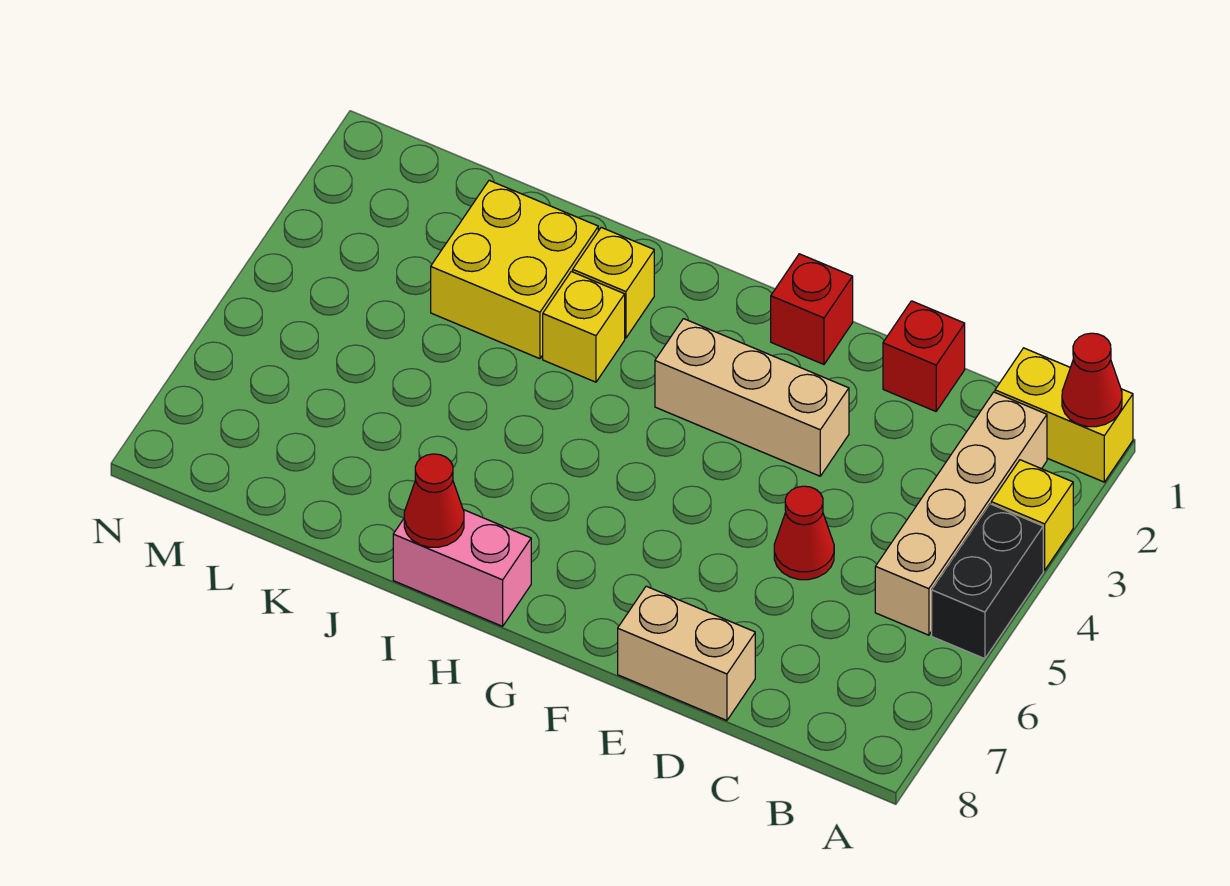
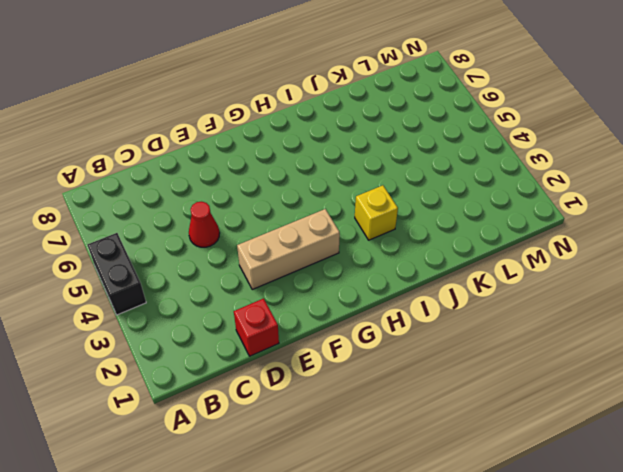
none -> yellow 1x2 brick [995,348,1133,482]
none -> yellow 1x1 brick [991,460,1073,570]
none -> tan 1x4 brick [875,392,1047,635]

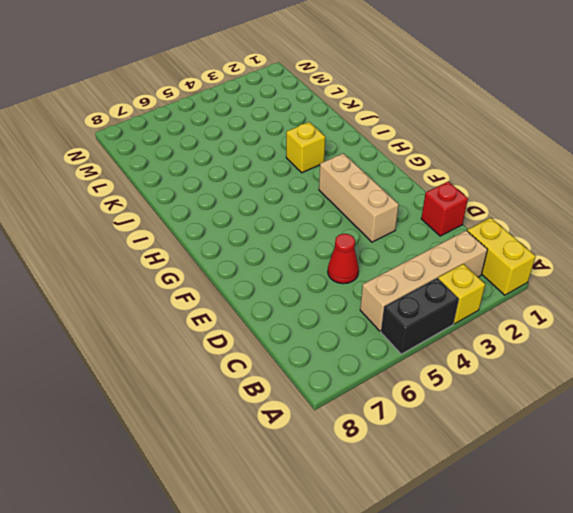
none -> tan 1x2 brick [618,586,755,720]
none -> red 1x1 brick [771,254,853,364]
none -> pink 1x2 brick [393,510,531,626]

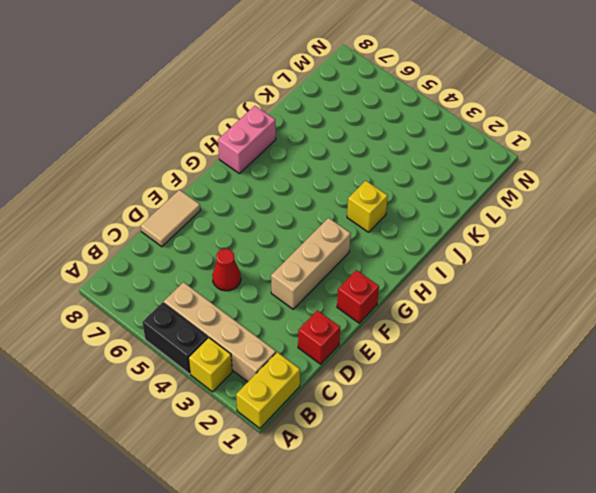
tan 1x2 tile [141,190,200,247] -> tan 1x2 brick [618,586,755,720]
none -> yellow 1x1 brick [573,227,654,338]
none -> yellow 2x2 brick [431,180,598,359]
none -> red 1x1 cone [1062,333,1122,427]

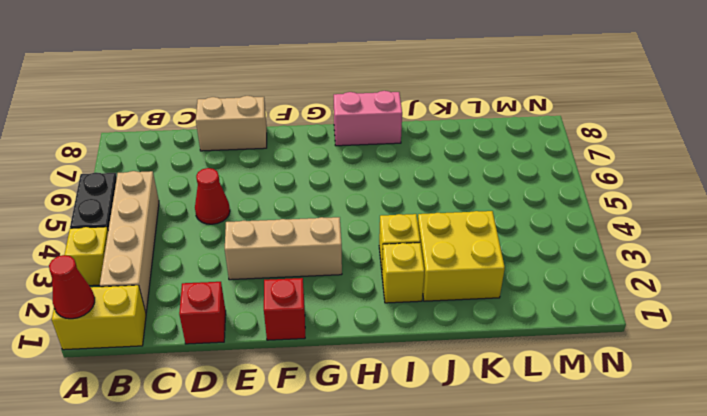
none -> red 1x1 cone [404,454,464,547]

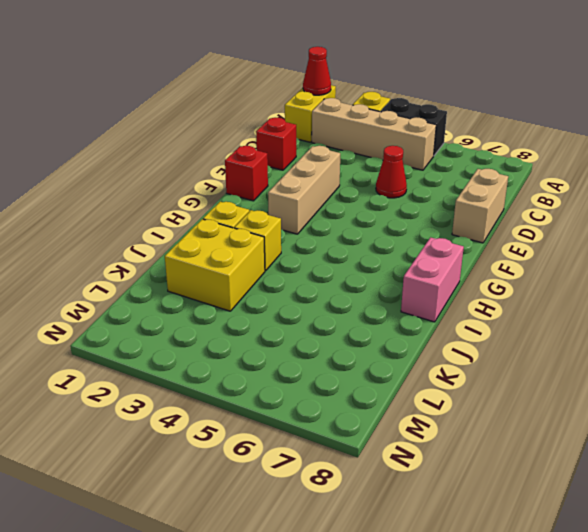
none -> red 1x1 cone [404,454,464,547]

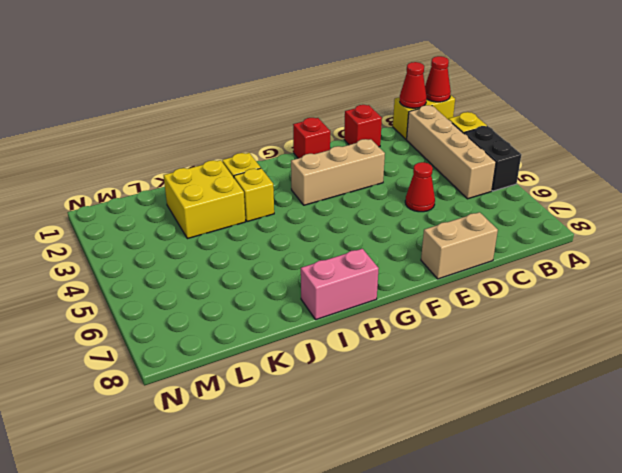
red 1x1 cone [400,62,427,108] -> red 1x1 cone moved to [404,454,464,547]

